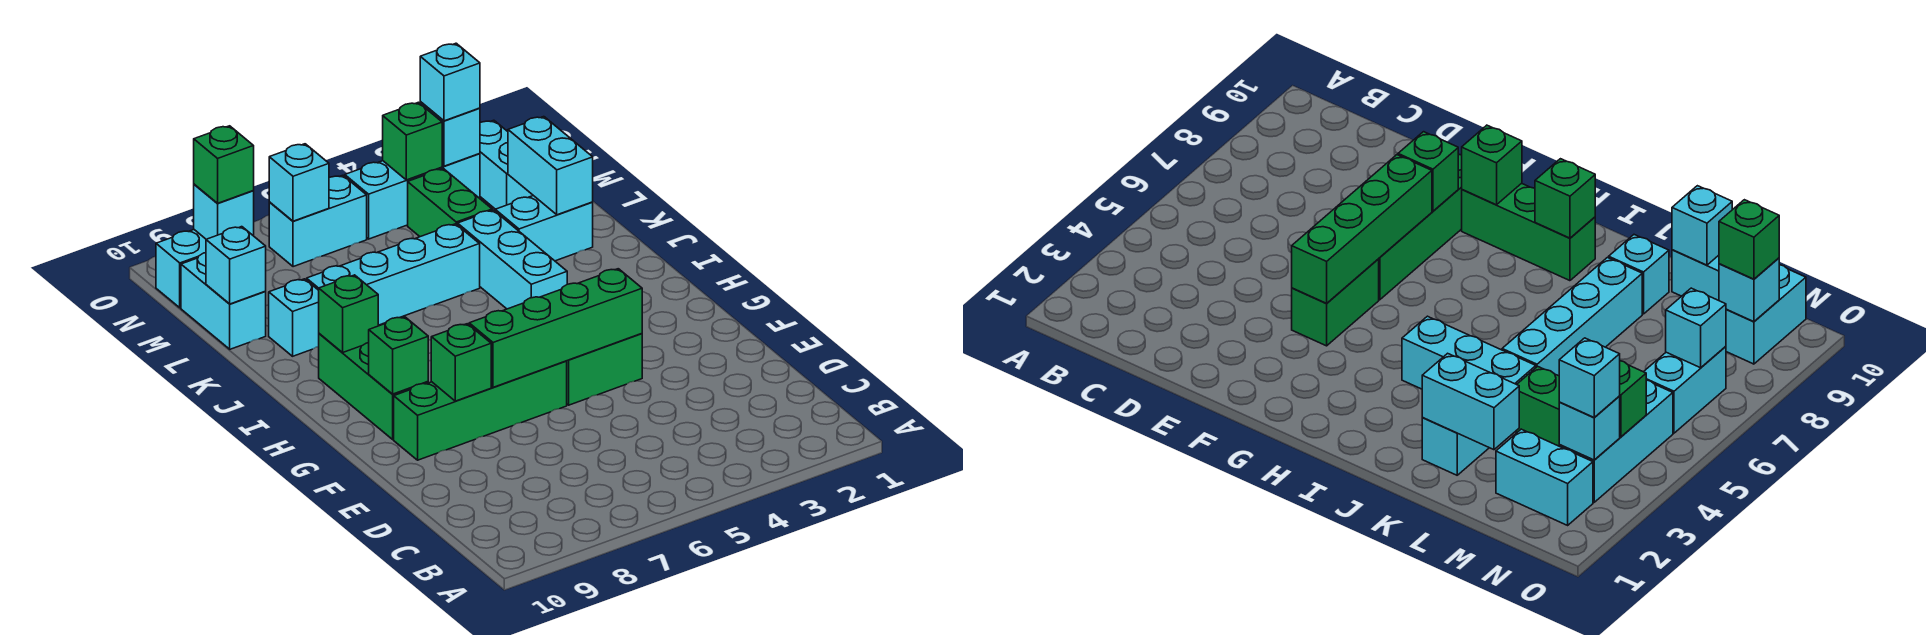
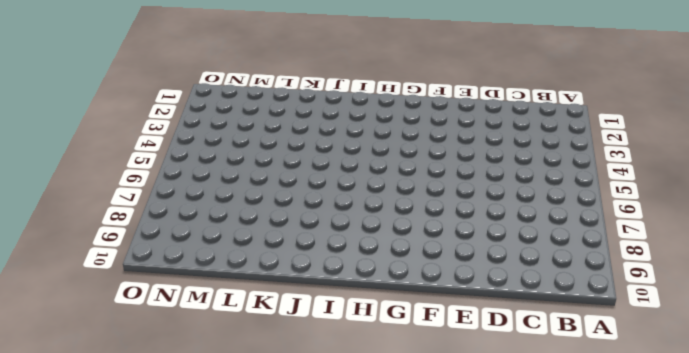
none -> green 1x2 brick [567,333,642,405]
none -> green 1x4 brick [394,361,567,460]
none -> green 1x3 brick [319,334,428,439]

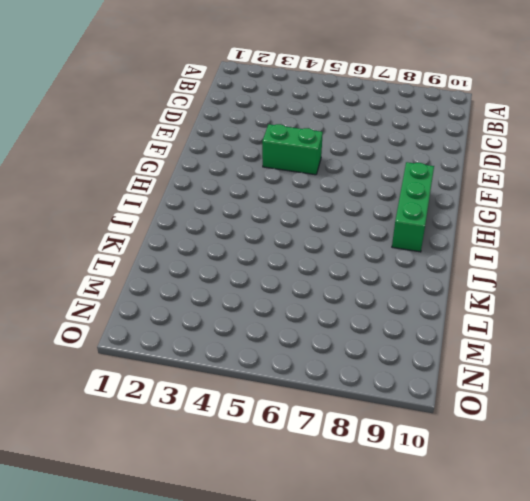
none -> green 1x4 brick [394,361,567,460]
none -> cyan 1x3 brick [458,210,567,309]
none -> cyan 1x2 brick [495,196,593,261]

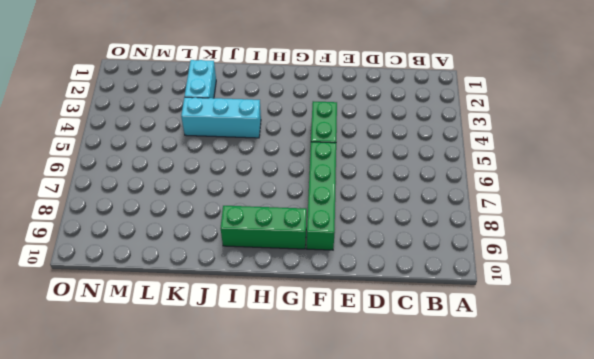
none -> cyan 1x4 brick [307,224,480,325]
none -> cyan 1x1 brick [269,279,319,356]
none -> green 1x2 brick [408,169,492,237]

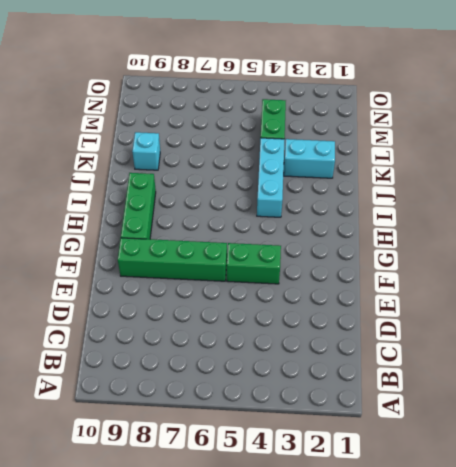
none -> cyan 1x4 brick [307,224,480,325]
none -> cyan 1x2 brick [181,253,266,349]
none -> cyan 1x2 brick [480,120,533,209]

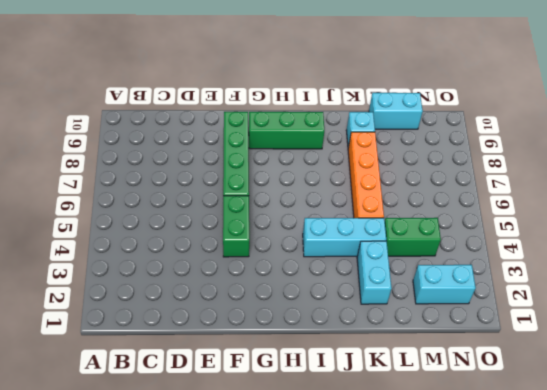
orange 1x4 brick [348,132,384,218] -> cyan 1x4 brick [307,224,480,325]
none -> cyan 1x3 brick [345,154,480,239]
none -> cyan 1x2 brick [269,175,367,267]
none -> cyan 1x2 brick [156,230,206,308]

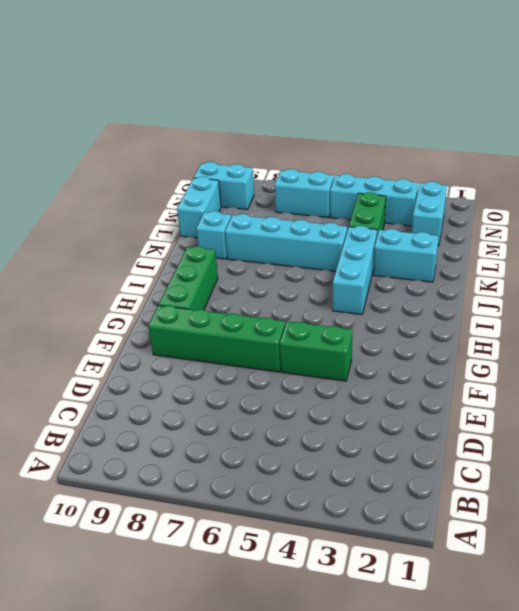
none -> green 1x4 brick [469,269,642,387]
none -> green 1x1 brick [431,324,491,401]
none -> green 1x1 brick [369,317,428,394]

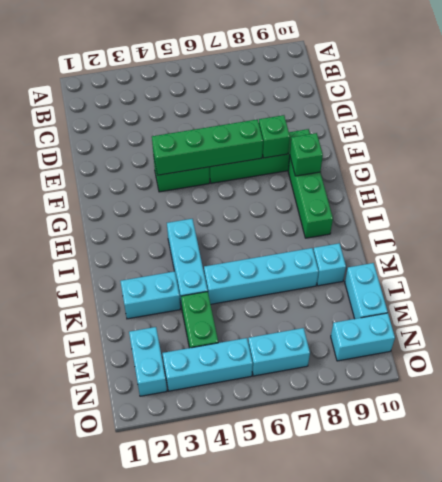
none -> green 1x1 brick [319,275,378,352]
none -> cyan 1x2 brick [508,117,593,215]
none -> cyan 1x1 brick [206,227,266,304]

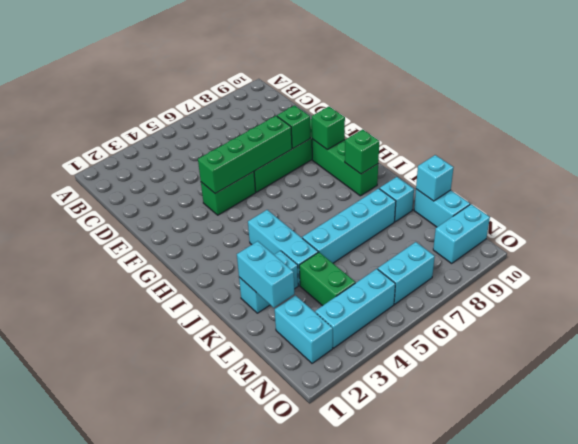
none -> cyan 1x1 brick [420,102,480,166]
none -> green 1x1 brick [383,102,442,180]
none -> cyan 1x1 brick [269,144,329,221]

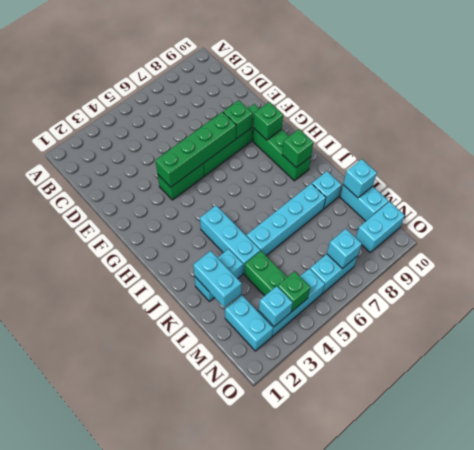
none -> cyan 1x1 brick [194,184,254,239]
none -> cyan 1x1 brick [420,43,480,121]
none -> green 1x1 brick [194,126,254,203]

